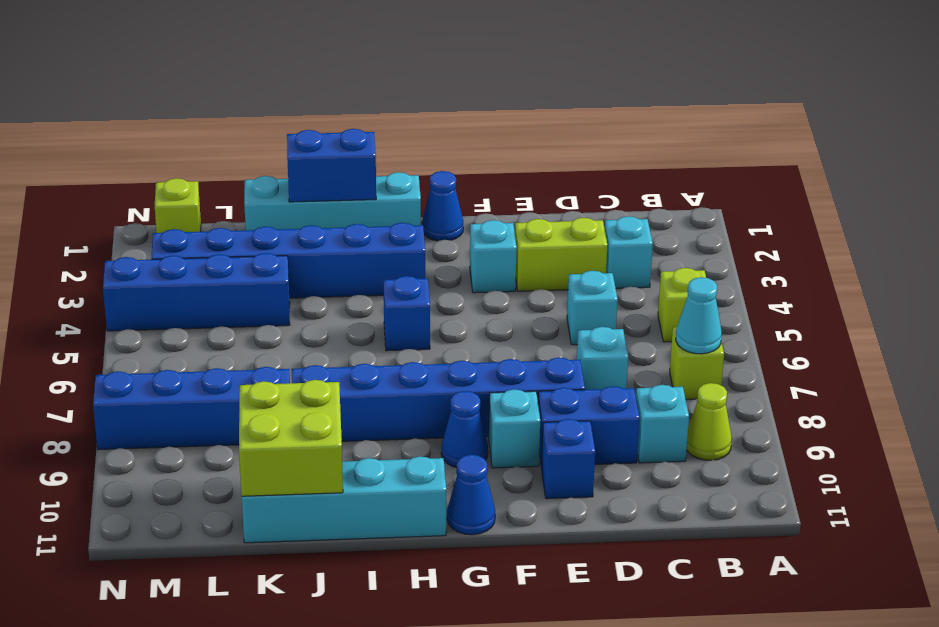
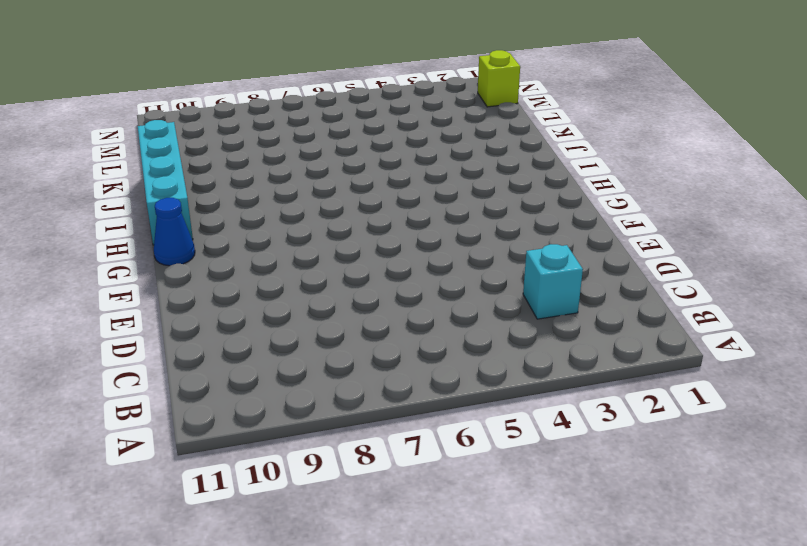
none -> lime 1x1 brick [658,268,706,342]
none -> lime 1x1 brick [670,327,724,399]
none -> lime 1x1 cone [687,383,732,460]

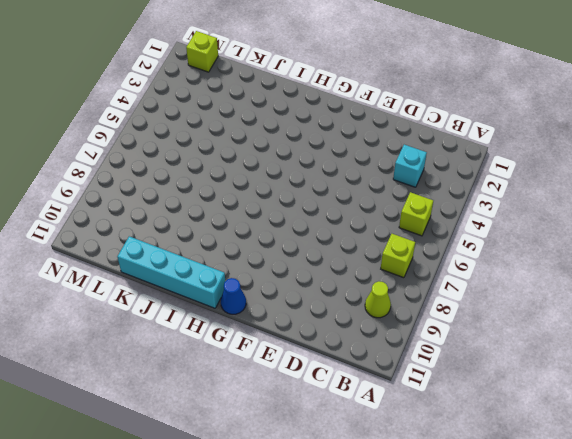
none -> cyan 1x1 brick [636,385,689,463]
none -> lime 1x2 brick [515,218,607,291]
none -> cyan 1x1 brick [567,271,618,345]

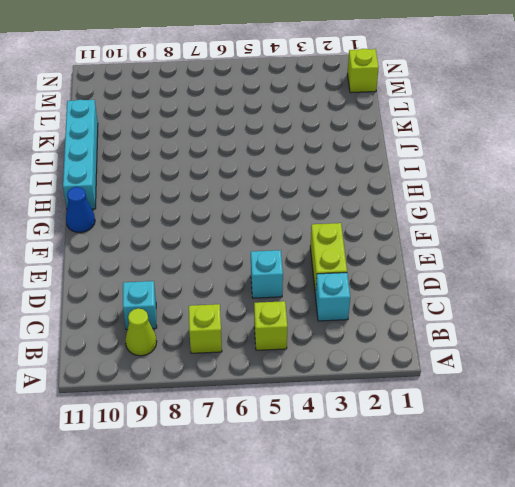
none -> cyan 1x1 brick [577,327,628,390]
none -> blue 1x2 brick [538,386,640,464]
none -> blue 1x6 brick [292,357,585,441]

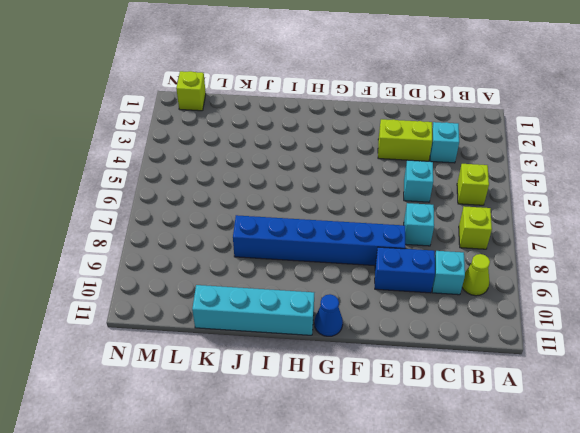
none -> blue 1x1 brick [541,419,595,499]
none -> cyan 1x1 brick [470,220,517,293]
none -> cyan 1x1 brick [489,389,540,468]

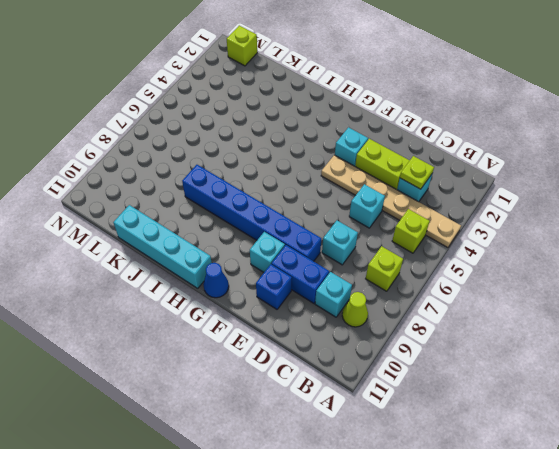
tan 1x6 plate [321,155,461,248] -> none
lime 1x1 plate [400,156,434,189] -> none
none -> blue 1x1 cone [422,171,463,241]
none -> blue 1x1 cone [441,391,488,468]
none -> cyan 1x4 brick [244,172,421,230]

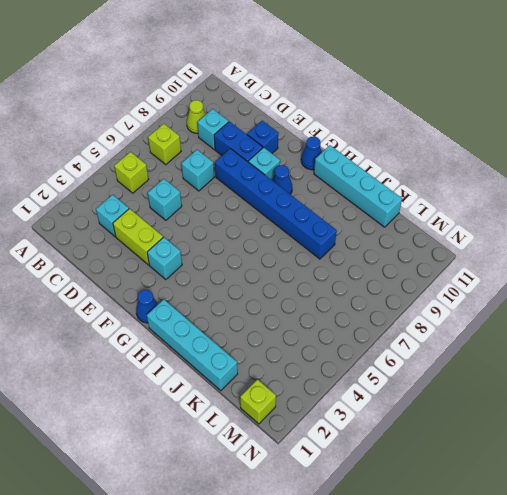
none -> blue 1x6 brick [151,223,425,298]
none -> blue 1x1 brick [384,276,430,351]
none -> blue 1x4 brick [103,253,290,331]

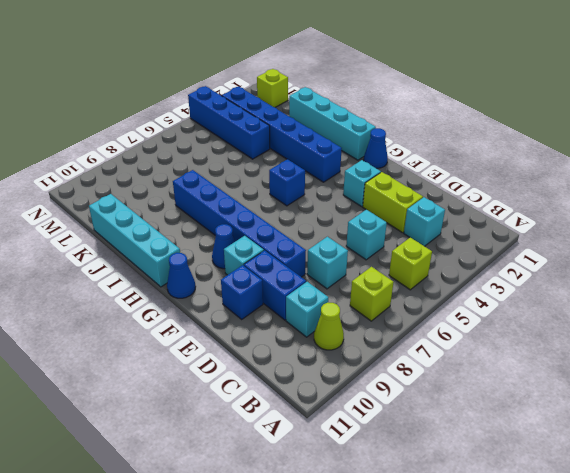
none -> blue 1x4 brick [93,367,290,449]
none -> cyan 1x1 cone [676,277,722,354]
none -> blue 1x2 brick [287,129,376,202]

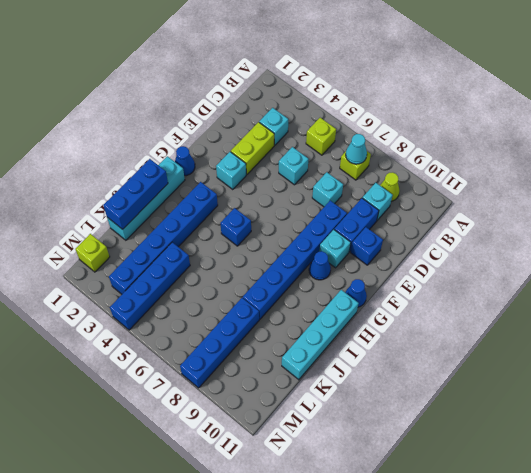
blue 1x3 brick [103,159,168,229] -> blue 1x2 brick [287,129,376,202]
none -> lime 2x2 brick [239,380,343,496]

